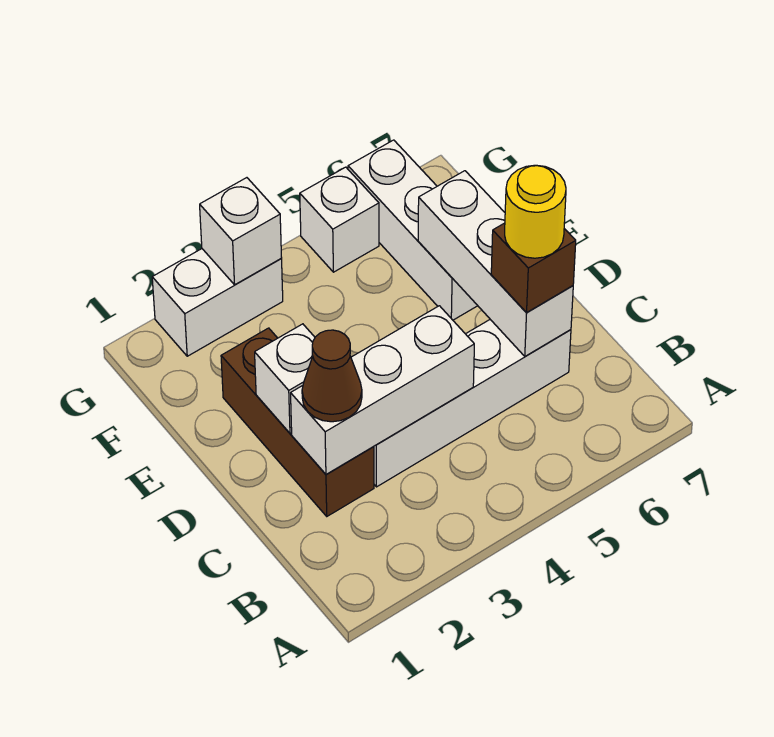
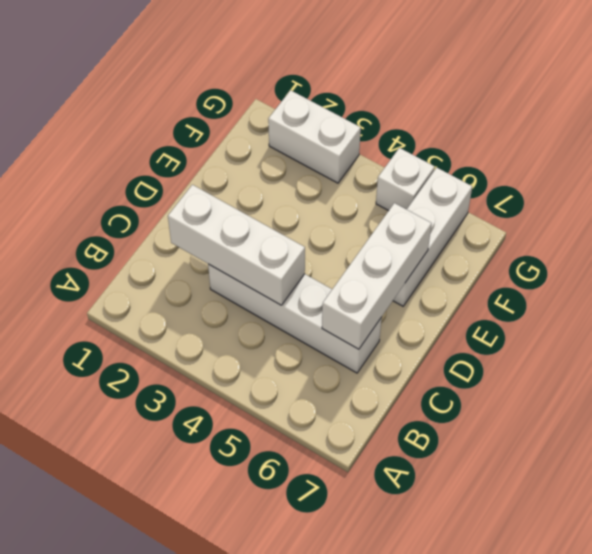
none -> brown 1x3 brick [221,328,374,516]
none -> white 1x1 brick [255,324,315,433]
none -> white 1x1 brick [200,178,282,285]

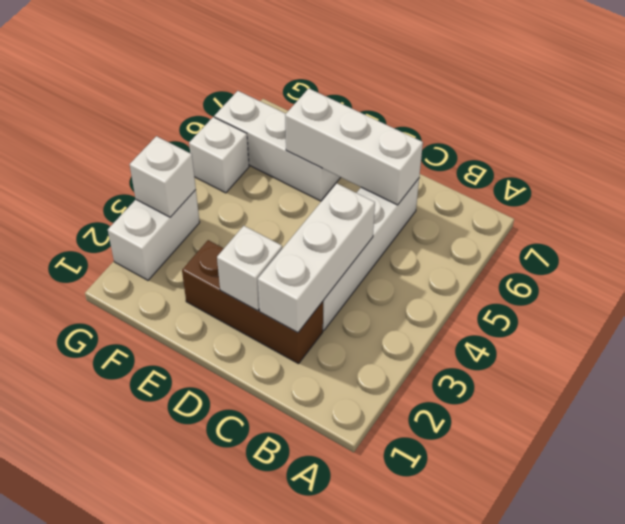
none -> brown 1x1 cone [302,330,362,422]
none -> brown 1x1 brick [491,223,576,313]
none -> yellow 1x1 round brick [505,165,566,258]

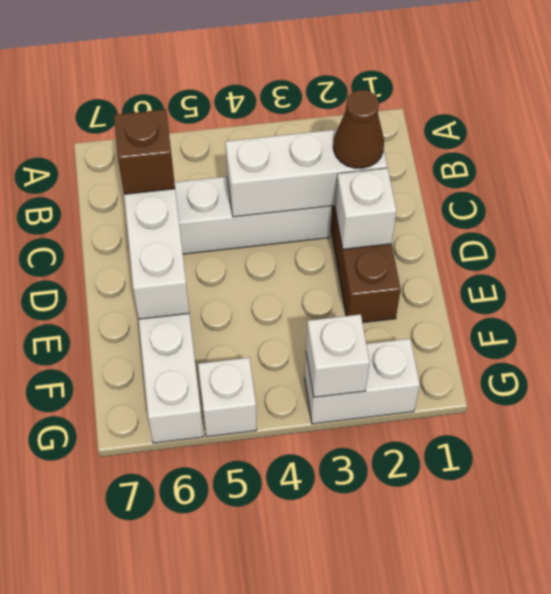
none -> yellow 1x1 round brick [505,165,566,258]

